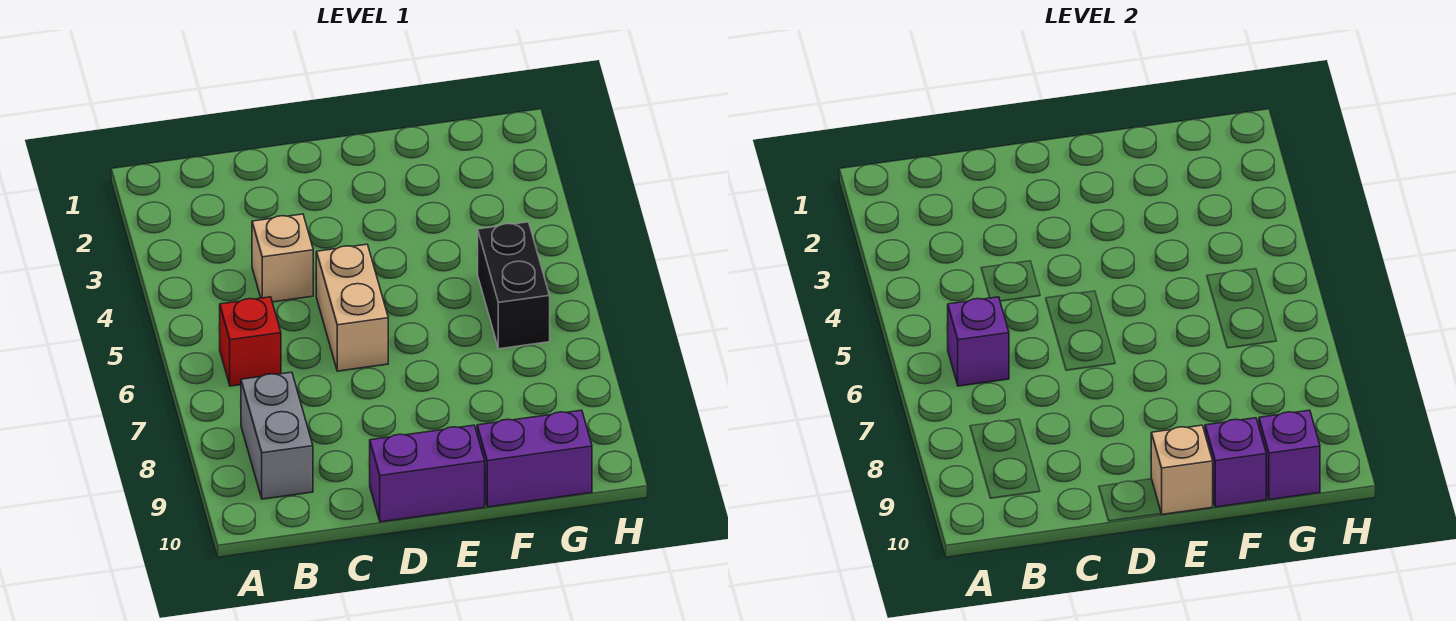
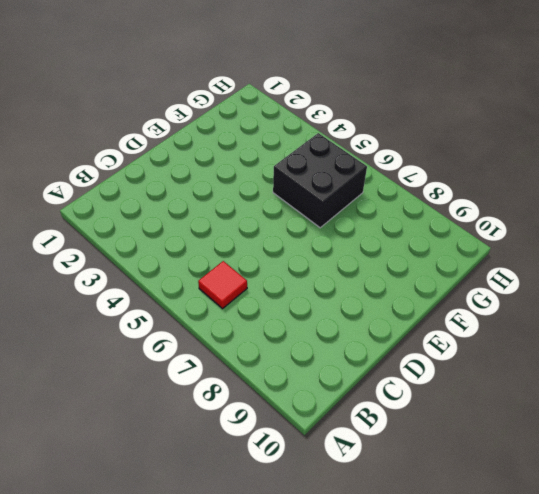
red 1x1 tile [198,261,247,309] -> red 1x1 brick [220,297,281,386]
black 2x2 brick [273,133,367,228] -> black 1x2 brick [478,222,550,349]
none -> grey 1x2 brick [241,372,313,499]
none -> tan 1x1 brick [252,214,313,302]

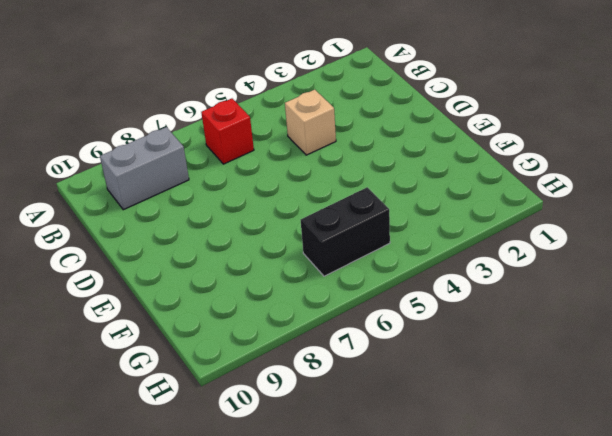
none -> tan 1x2 brick [316,244,388,371]
none -> purple 1x2 brick [370,425,485,522]

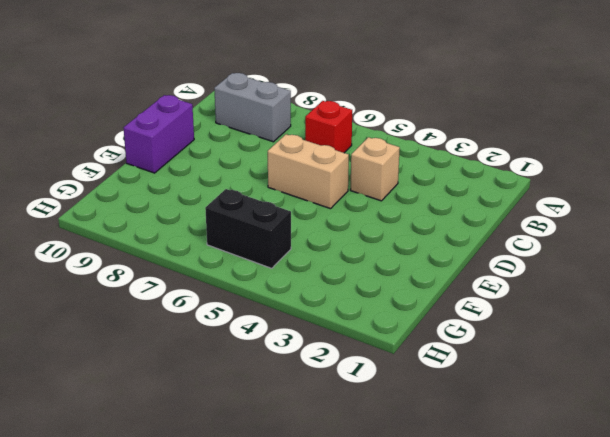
none -> purple 1x2 brick [477,410,592,507]
none -> purple 1x1 brick [948,297,1009,386]

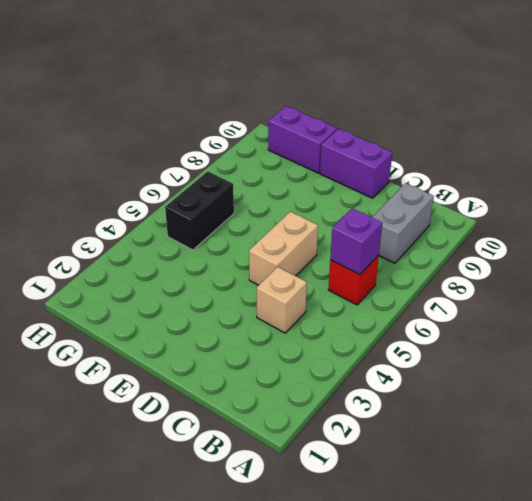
none -> tan 1x1 brick [1151,425,1213,514]
none -> purple 1x1 brick [1205,418,1266,507]

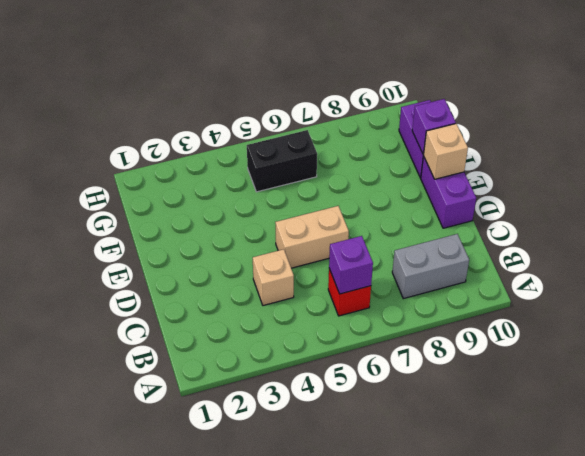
none -> purple 1x1 brick [1259,410,1320,500]

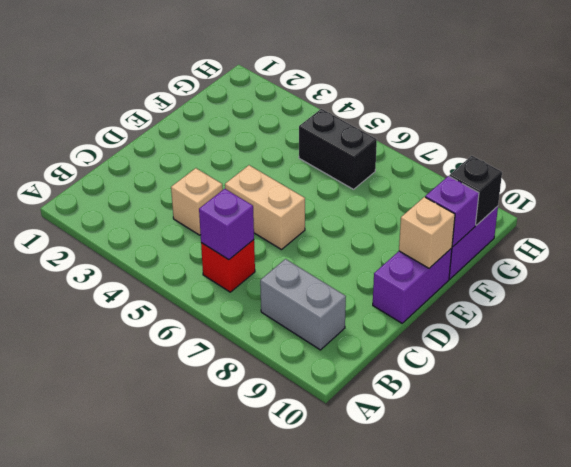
black 1x1 brick [449,156,502,225] -> purple 1x1 brick [1259,410,1320,500]

